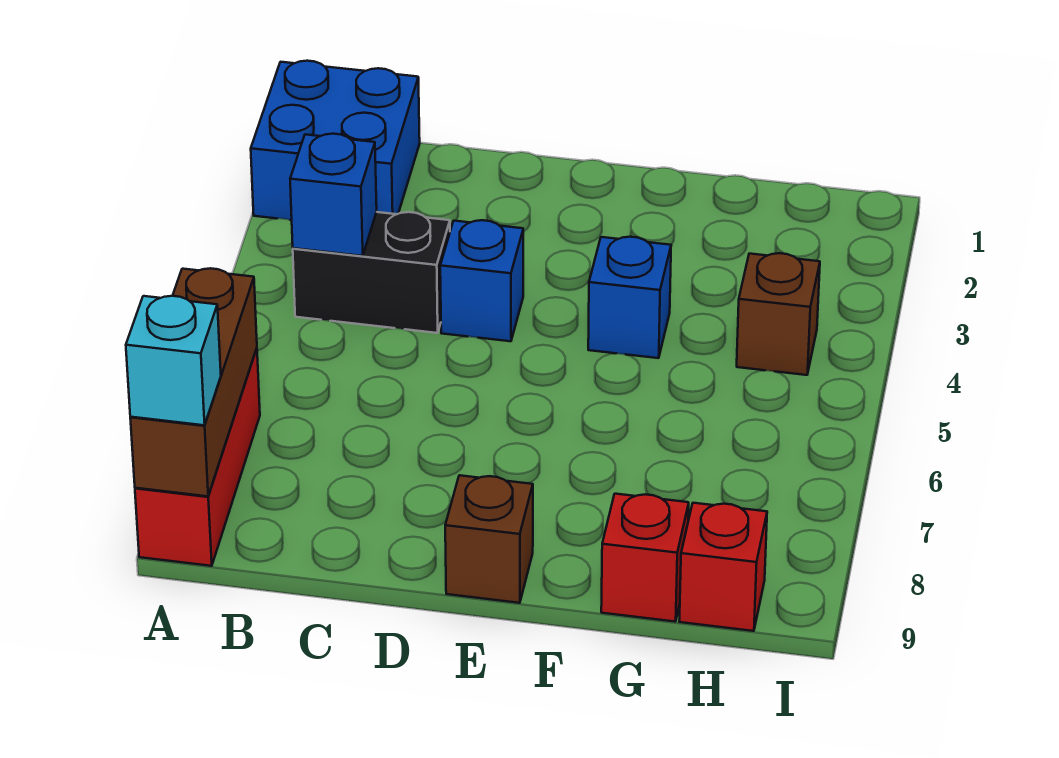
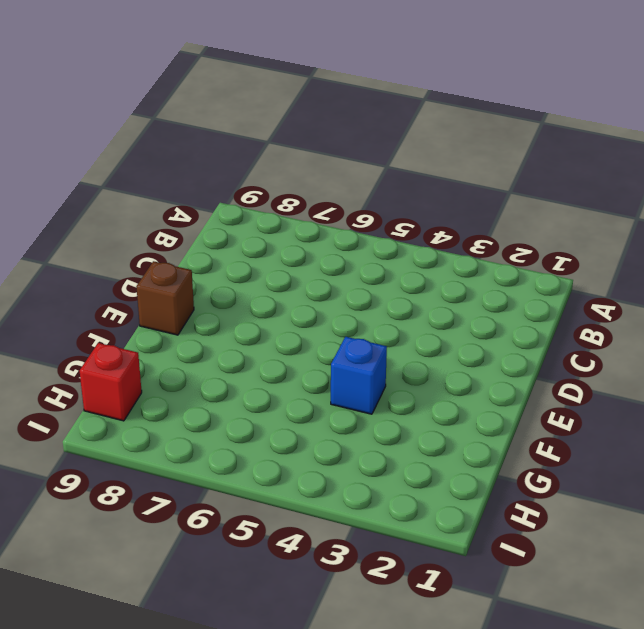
none -> blue 2x2 brick [251,61,420,220]
none -> red 1x3 brick [135,349,260,566]
none -> black 1x2 brick [293,212,450,333]

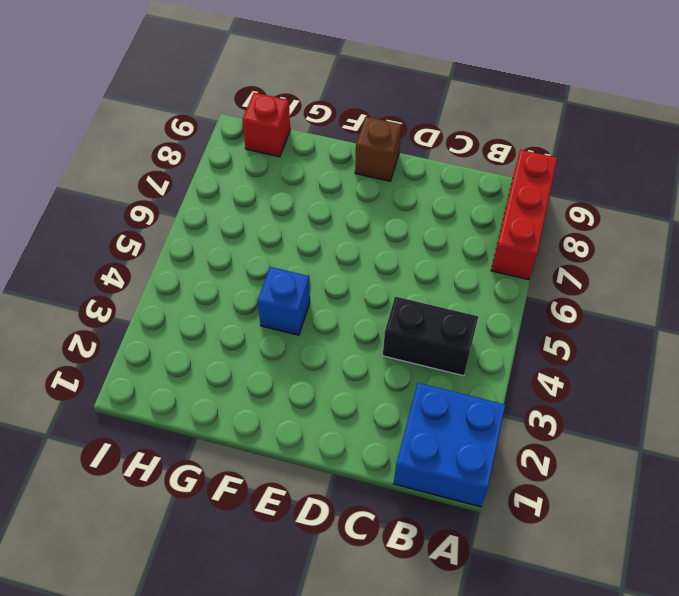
none -> blue 1x1 brick [440,220,523,341]
none -> red 1x1 brick [601,494,689,622]
none -> brown 1x1 brick [737,253,820,375]

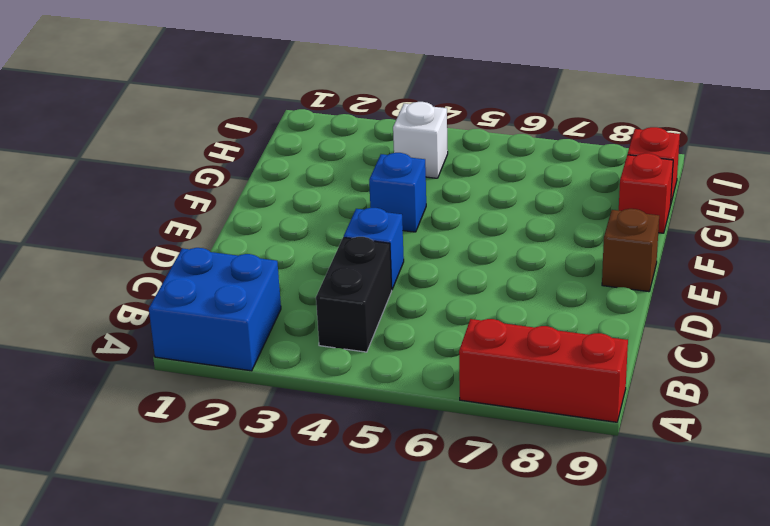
white 1x1 brick [393,102,448,178] -> brown 1x1 brick [737,253,820,375]
none -> brown 1x3 brick [130,268,257,496]
none -> blue 1x1 brick [290,134,377,256]
none -> cyan 1x1 brick [126,296,221,425]

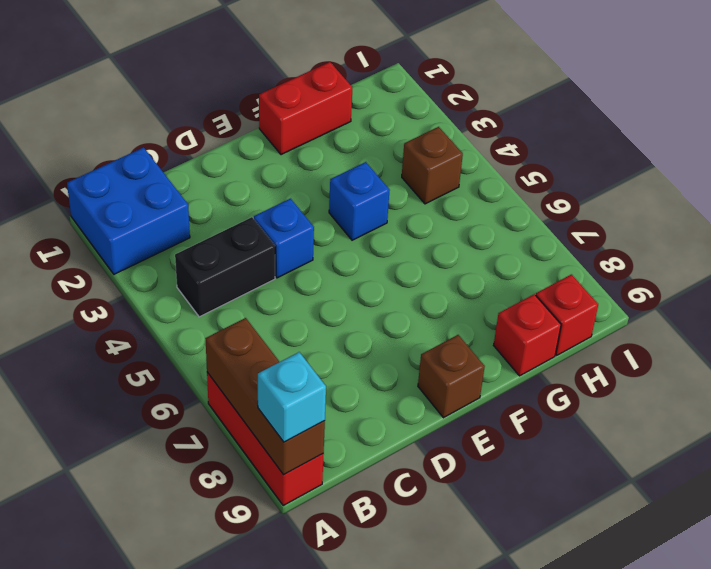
red 1x2 brick [259,62,353,155] -> none
none -> blue 1x1 brick [290,134,377,256]

